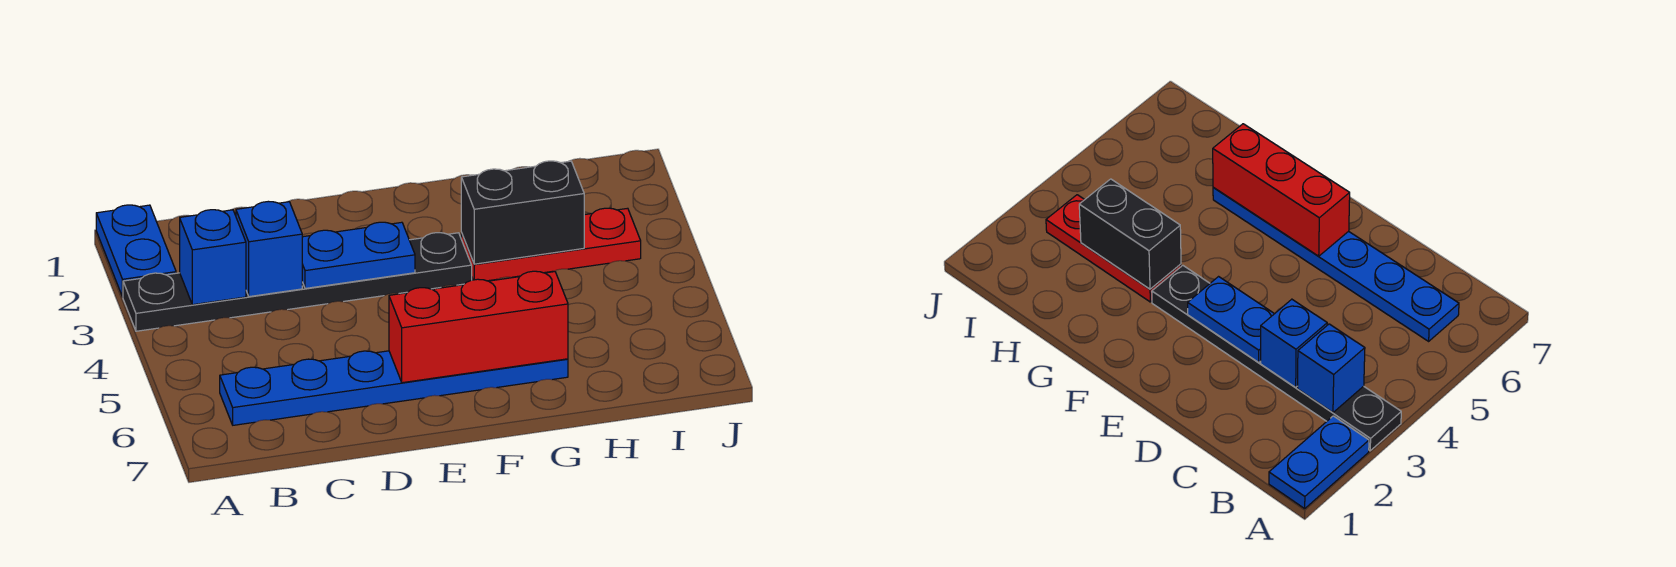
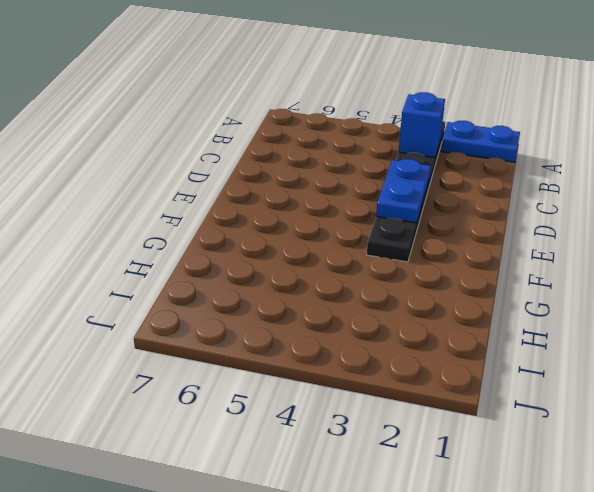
none -> blue 1x6 plate [220,351,568,425]
none -> red 1x3 plate [461,208,641,281]

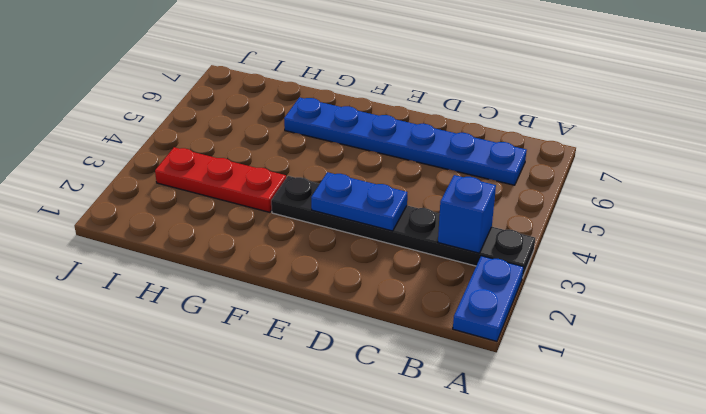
none -> blue 1x1 brick [236,201,302,297]
none -> red 1x3 brick [389,271,568,383]

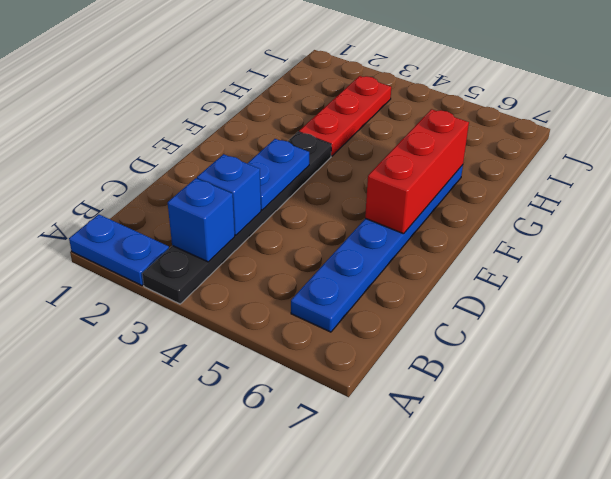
none -> black 1x2 brick [461,161,584,264]

